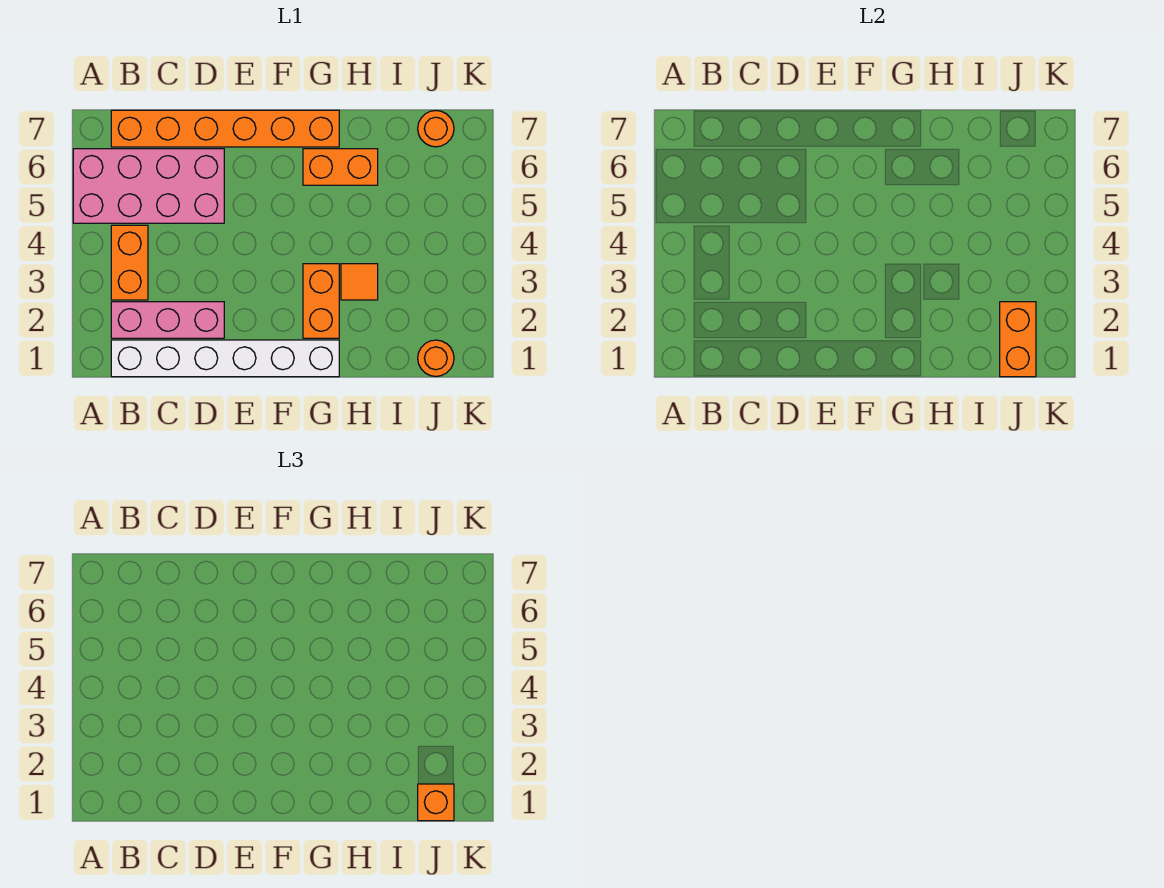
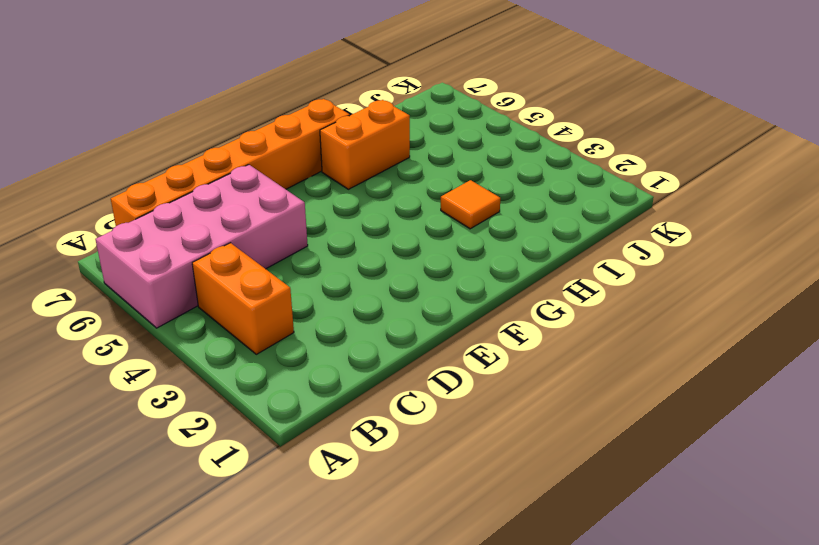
none -> white 1x6 brick [111,340,339,377]
none -> pink 1x3 brick [111,302,224,338]
none -> orange 1x2 brick [303,264,339,338]

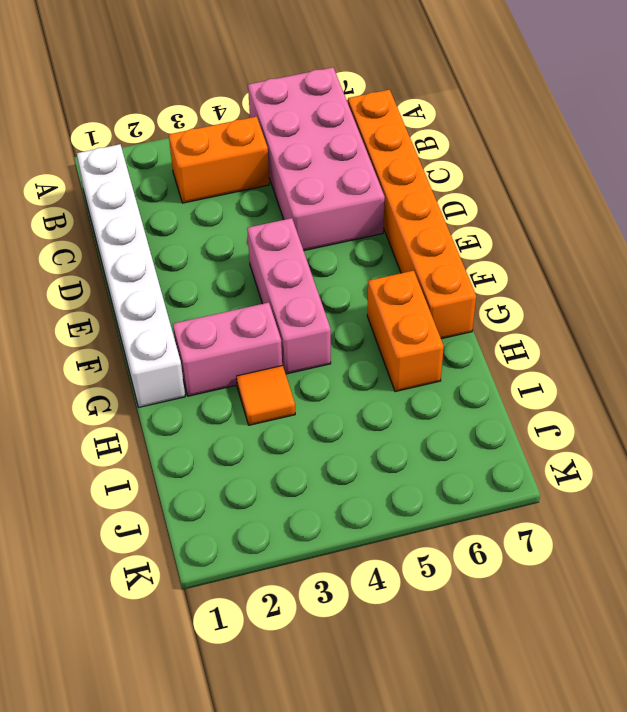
pink 1x3 brick [247,218,331,374] -> pink 1x3 brick moved to [111,302,224,338]
pink 1x2 brick [173,303,282,396] -> orange 1x2 brick [303,264,339,338]
none -> orange 1x1 round brick [418,340,454,376]
none -> orange 1x1 round brick [418,111,454,147]
none -> orange 1x2 brick [1000,302,1036,377]

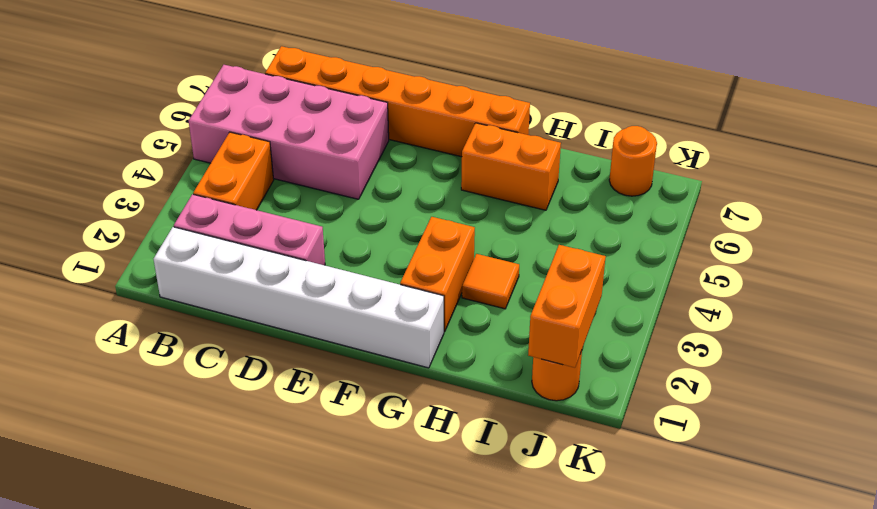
none -> orange 1x1 brick [418,784,454,821]

